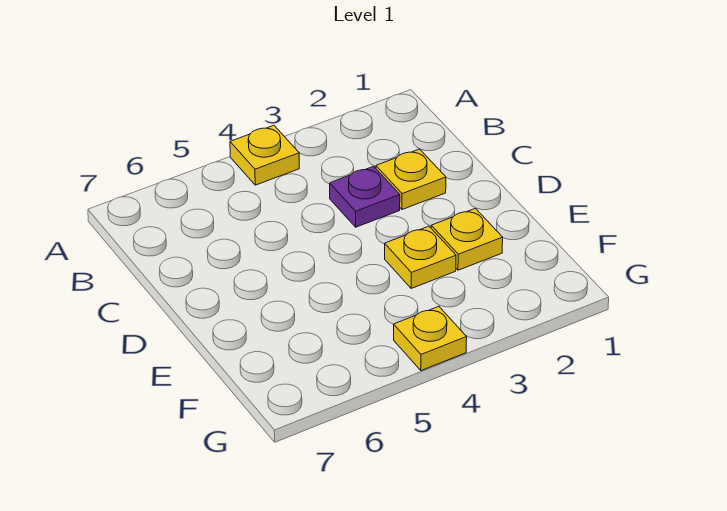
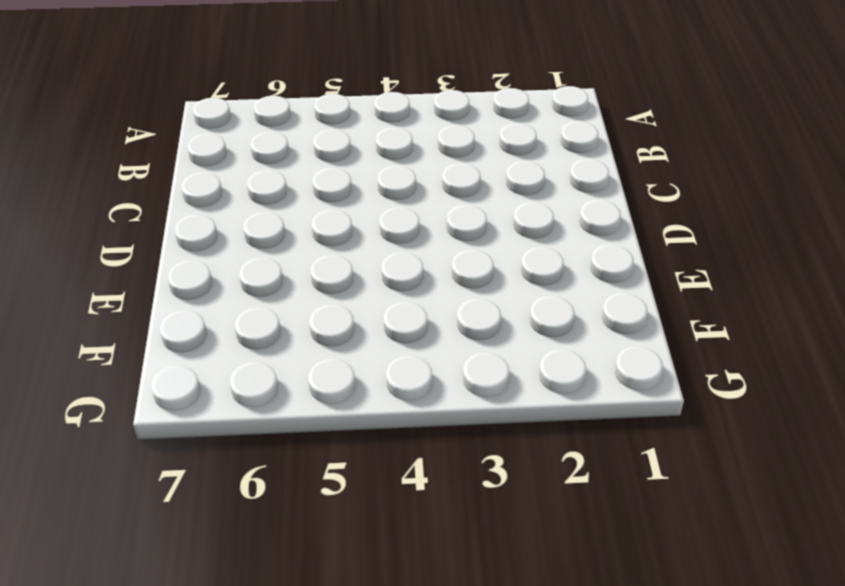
none -> yellow 1x1 plate [230,125,299,185]
none -> yellow 1x1 plate [376,149,446,210]

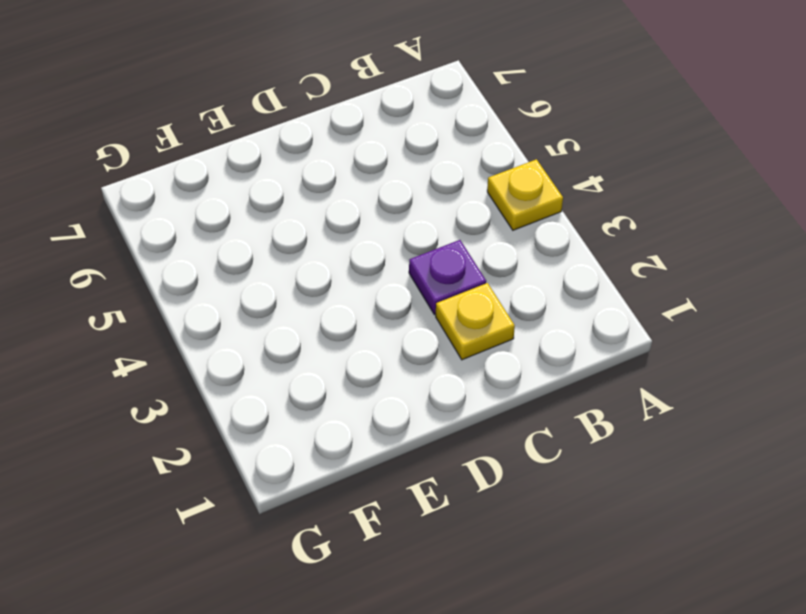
none -> yellow 1x1 plate [431,208,503,270]
none -> yellow 1x1 plate [385,226,456,288]

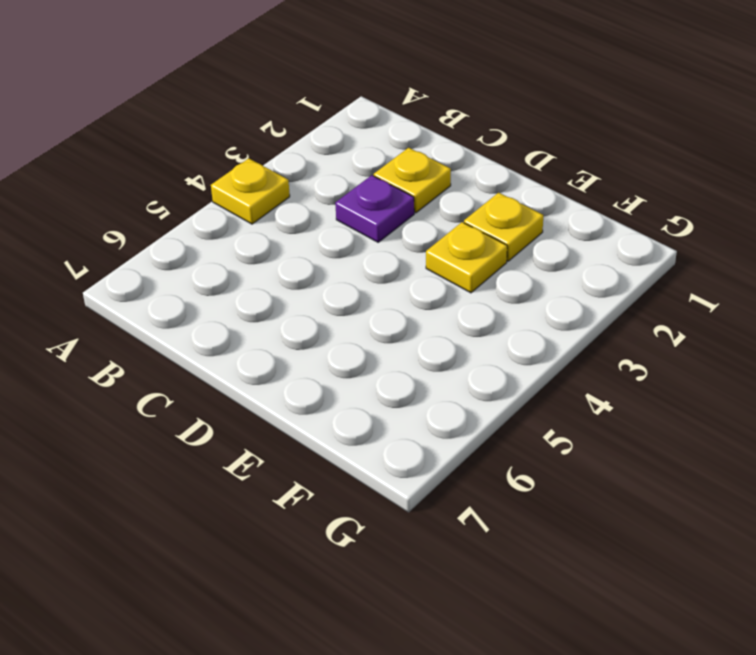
none -> yellow 1x1 plate [394,306,467,371]

